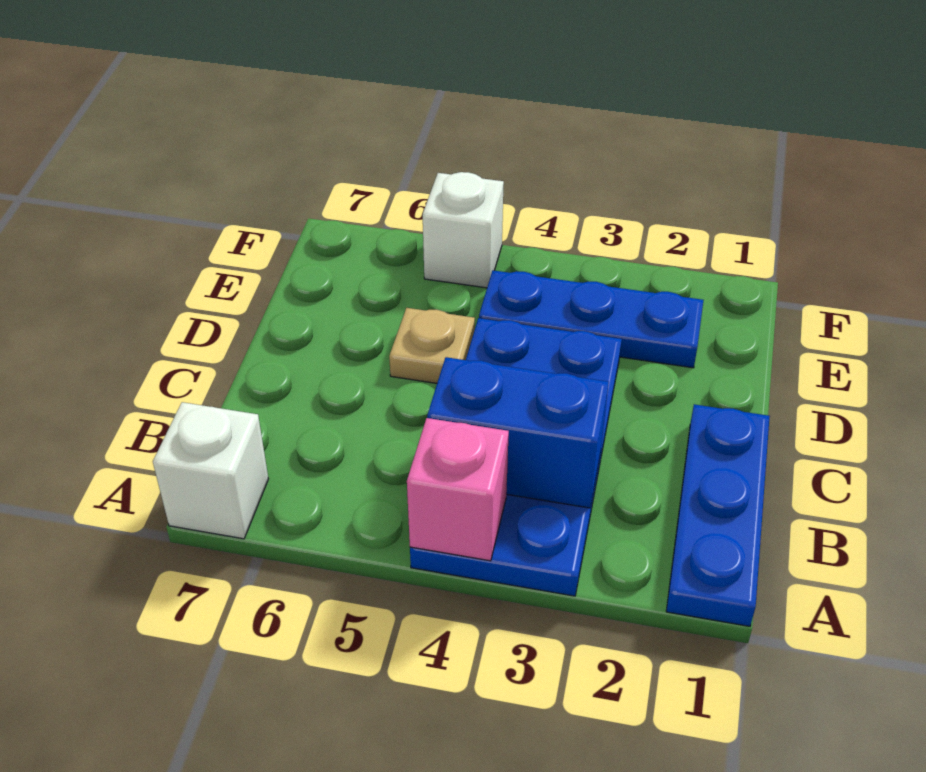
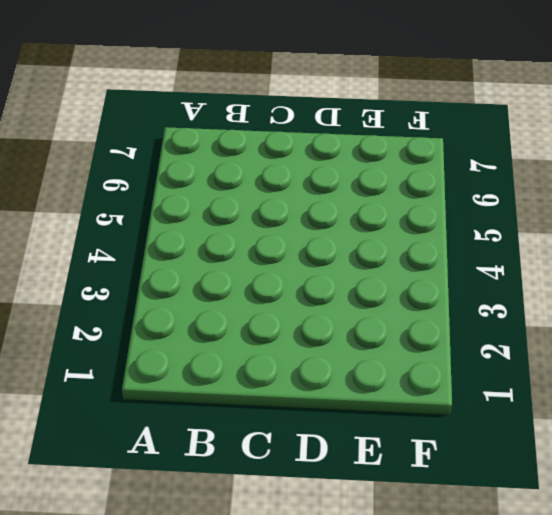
none -> blue 1x3 plate [666,404,770,626]
none -> blue 2x4 plate [410,318,622,596]

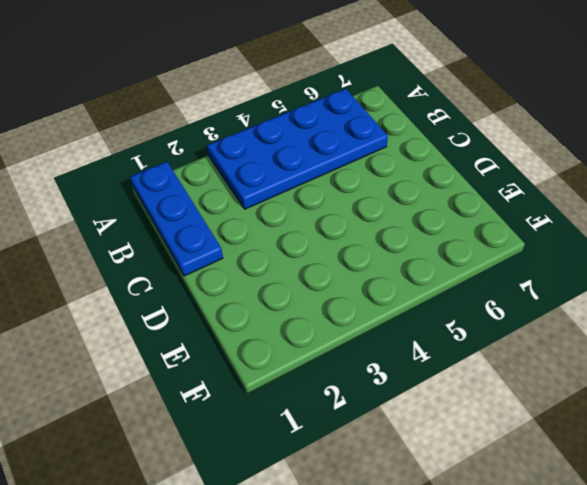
blue 2x4 plate [207,89,388,209] -> blue 2x4 plate turned to [410,318,622,596]
none -> white 1x1 brick [153,402,268,539]
none -> tan 1x1 plate [389,308,475,383]

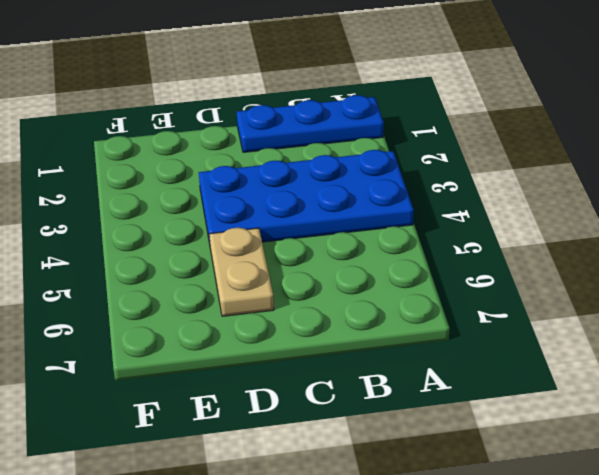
tan 1x2 plate [209,228,274,316] -> tan 1x1 plate [389,308,475,383]
none -> white 1x1 brick [153,402,268,539]
none -> blue 1x3 plate [479,270,703,368]

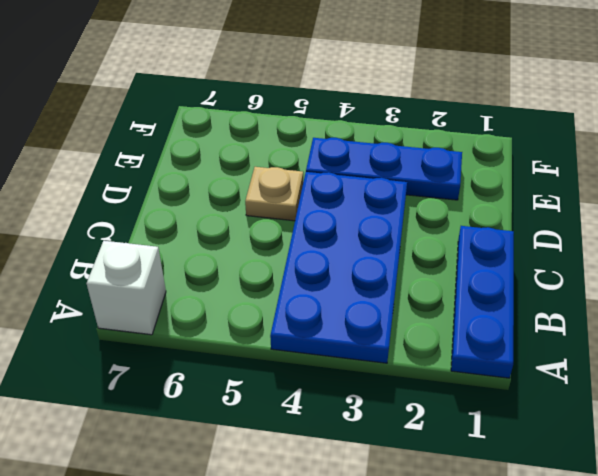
none -> white 1x1 brick [423,172,504,288]
none -> pink 1x1 brick [407,418,509,561]

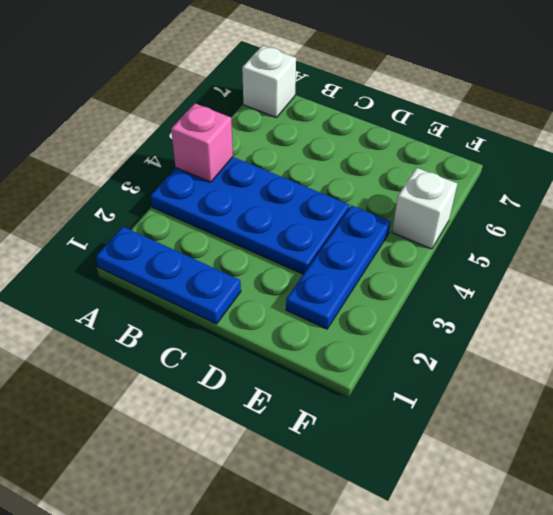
none -> tan 1x1 plate [389,308,475,383]
none -> blue 1x2 brick [427,357,609,508]

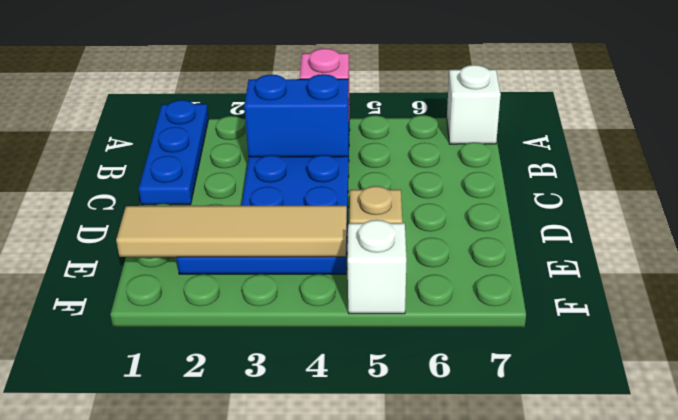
tan 1x4 tile [116,206,347,257] -> none

